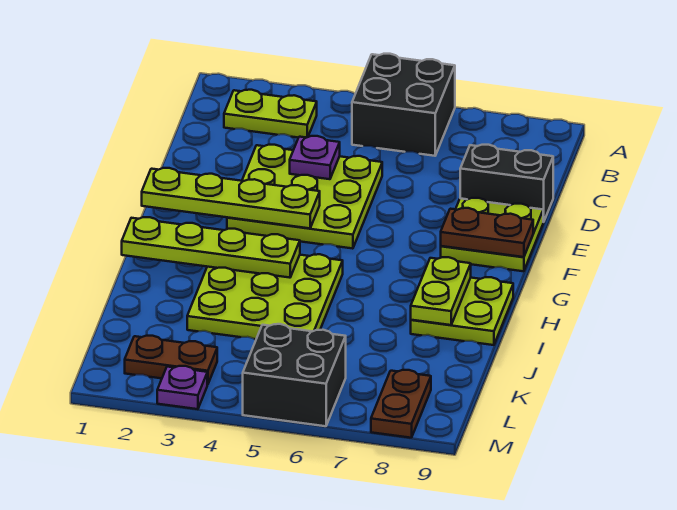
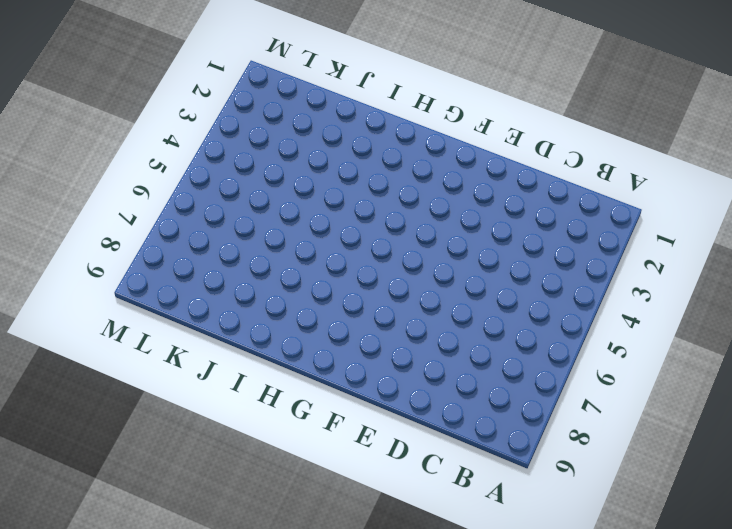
none -> black 2x2 brick [352,54,455,156]
none -> lime 1x2 plate [224,90,317,138]
none -> lime 3x3 plate [227,145,382,249]

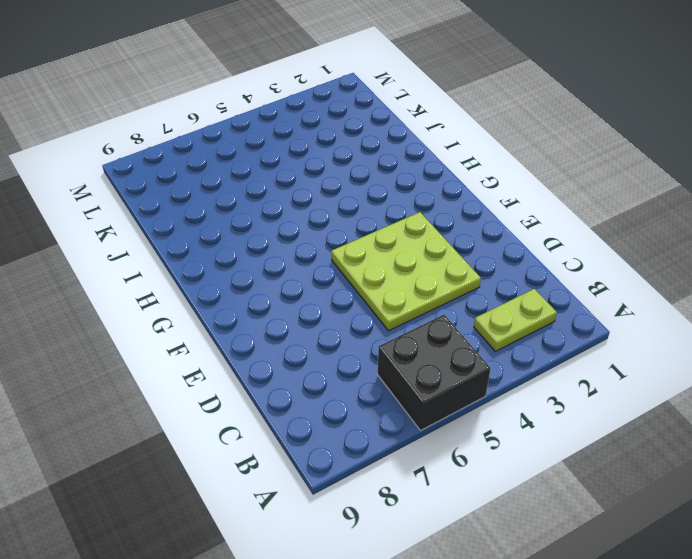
none -> black 1x2 brick [460,145,553,222]
none -> lime 2x2 plate [441,198,543,271]
none -> lime 3x3 plate [187,254,343,339]

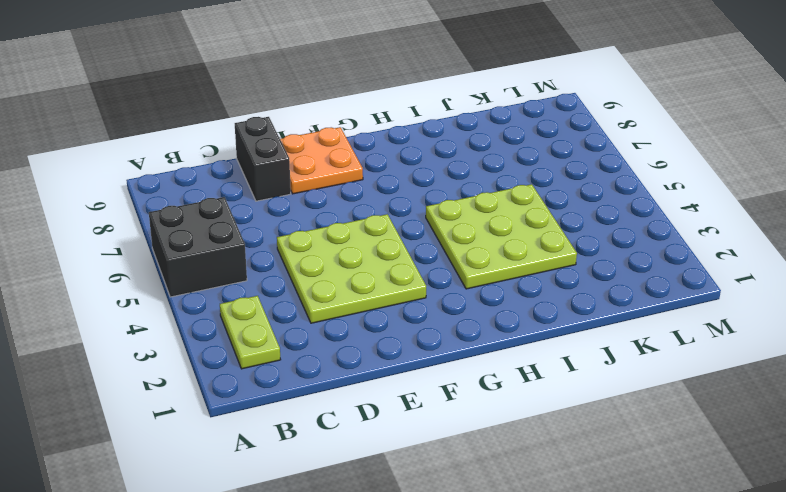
orange 2x2 plate [280,127,363,194] -> lime 2x2 plate [441,198,543,271]
none -> lime 2x2 plate [411,277,513,345]
none -> brown 1x2 plate [125,336,217,385]
none -> black 2x2 brick [243,324,346,426]

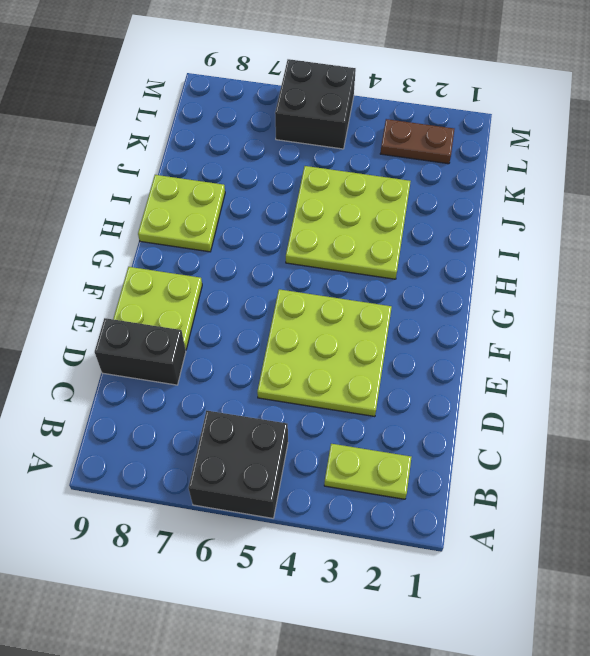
none -> brown 1x2 plate [371,370,431,438]
none -> purple 1x1 plate [157,366,207,409]
none -> purple 1x1 plate [290,136,340,179]

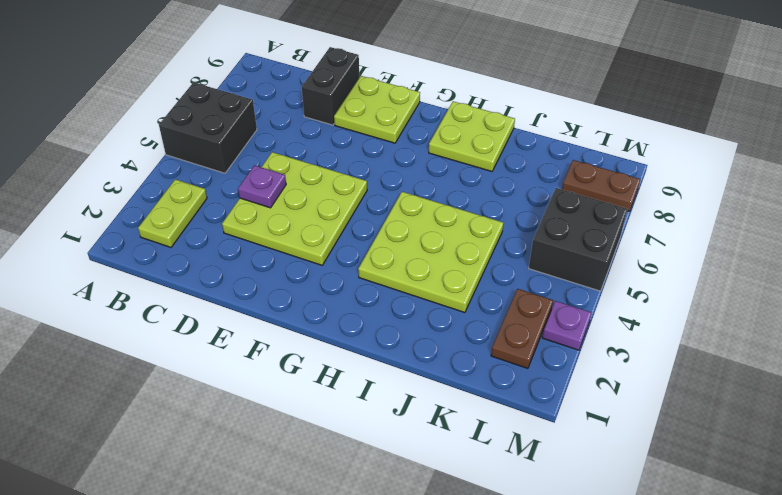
none -> lime 1x4 plate [142,168,320,228]
none -> brown 1x2 plate [441,208,533,257]
none -> lime 1x4 plate [122,217,300,278]

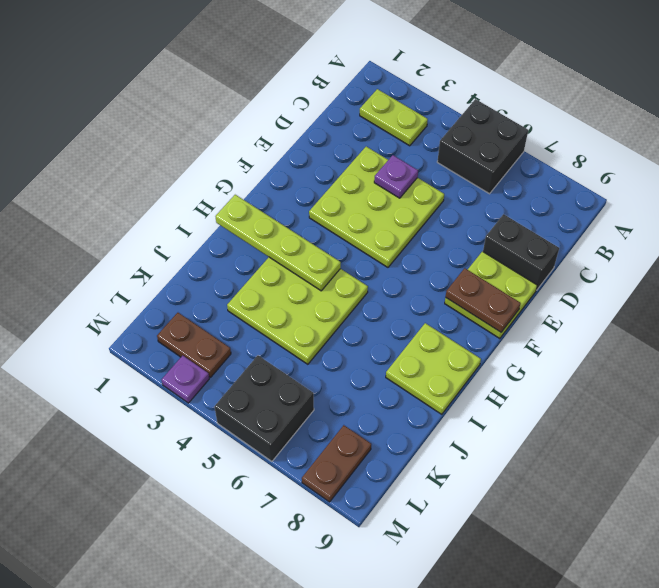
none -> lime 1x4 plate [142,168,320,228]
none -> lime 1x2 plate [411,257,471,325]

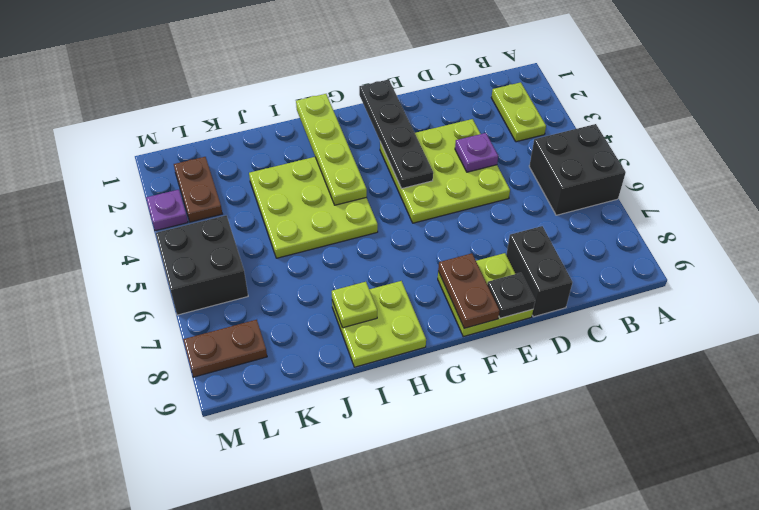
black 1x1 plate [487,273,535,318] -> none
black 1x4 plate [359,79,433,189] -> lime 1x4 plate [142,168,320,228]
lime 1x1 plate [332,282,377,328] -> lime 1x2 plate [411,257,471,325]

